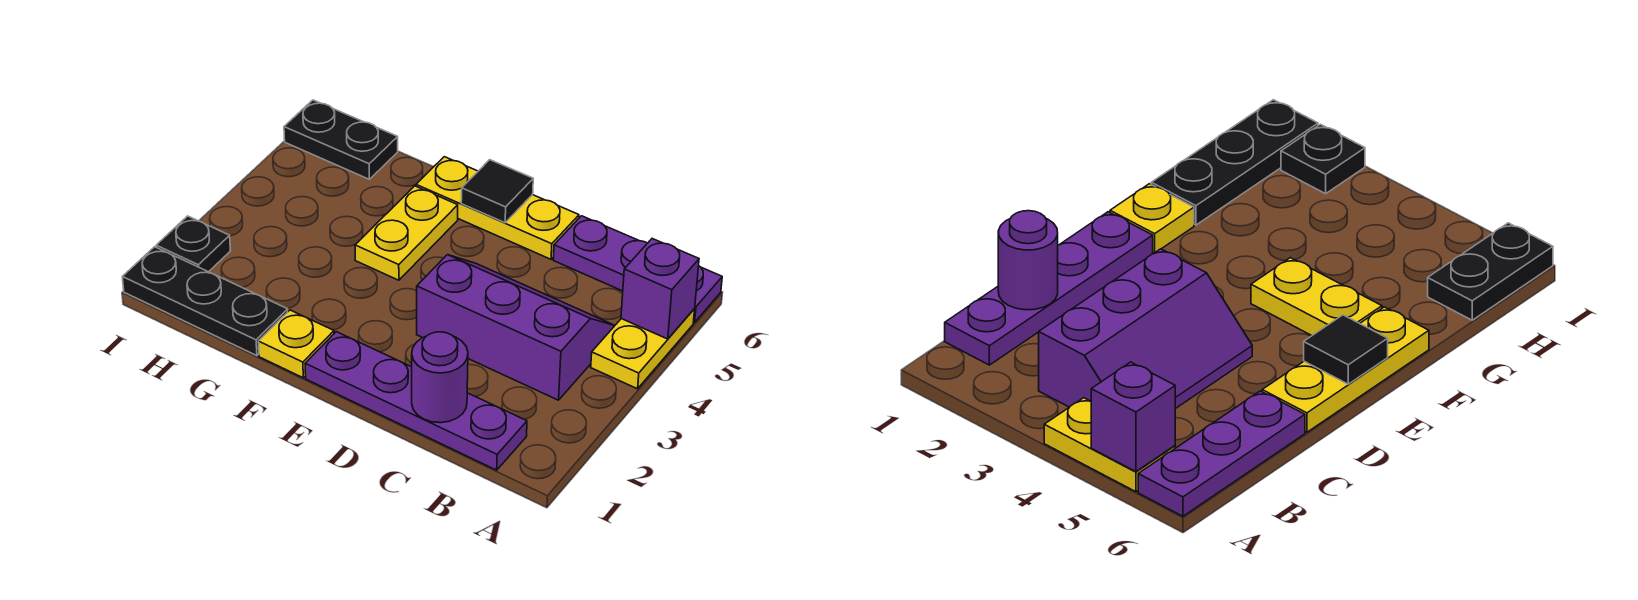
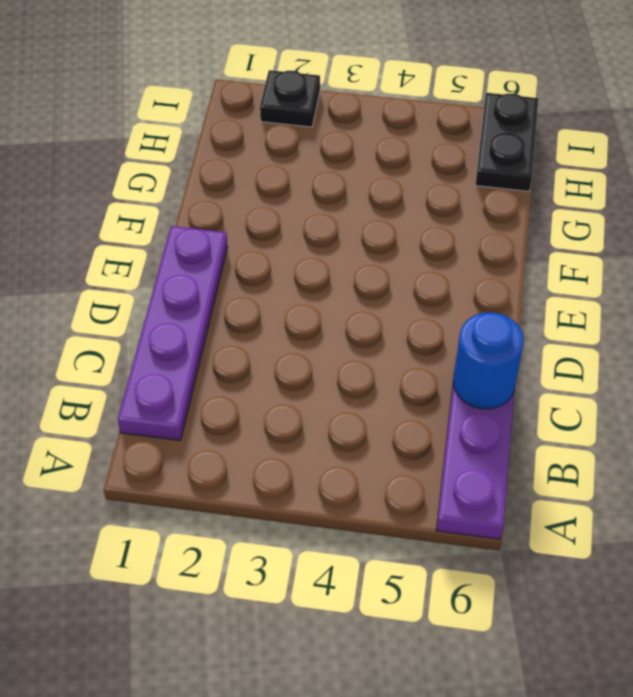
blue 1x1 round brick [453,313,524,409] -> none
none -> yellow 1x2 plate [591,309,695,389]
none -> purple 2x3 slope [417,255,615,400]
none -> yellow 1x3 plate [416,157,579,259]

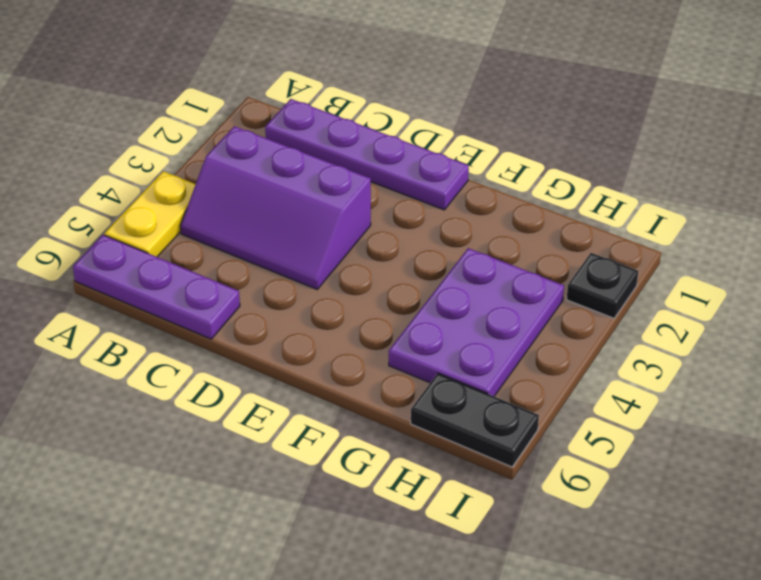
purple 2x3 plate [389,248,564,396] -> none
none -> yellow 1x3 plate [416,157,579,259]
none -> yellow 1x1 plate [258,310,334,378]
none -> yellow 1x2 plate [355,186,458,280]

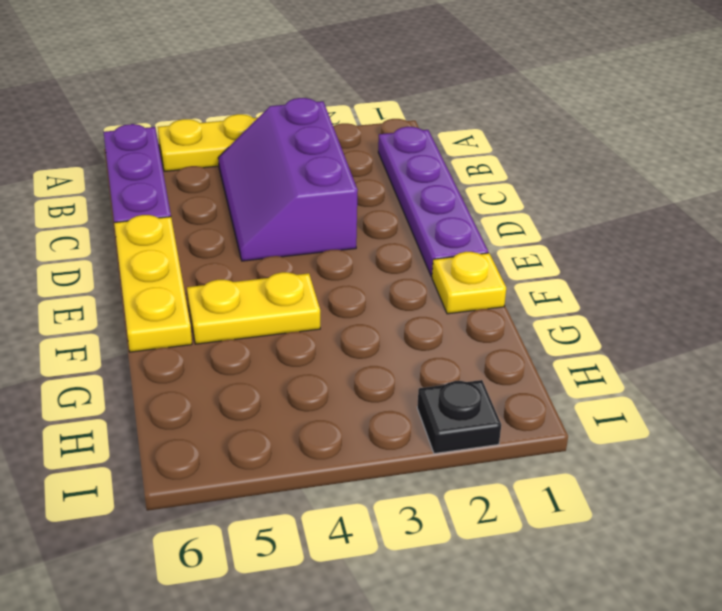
none -> black 1x3 plate [122,247,288,356]
none -> black 1x2 plate [284,100,398,179]
none -> purple 1x1 brick [621,239,699,339]

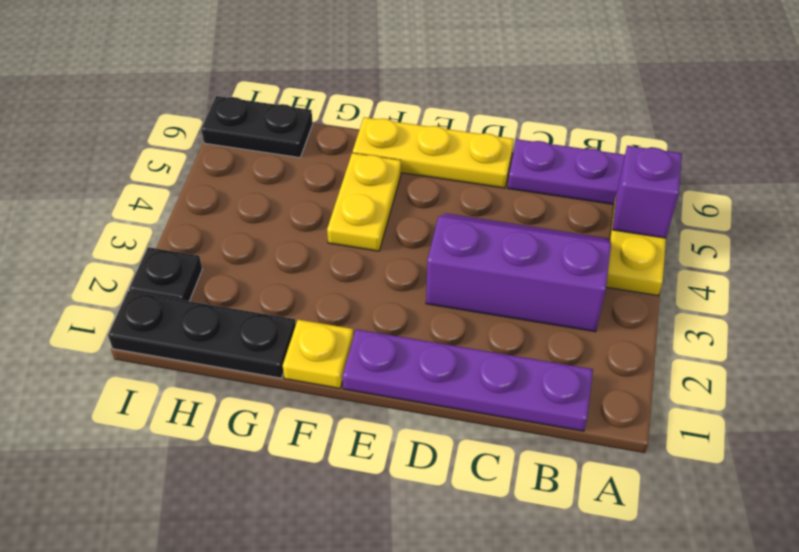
none -> purple 1x1 round brick [412,332,468,423]
none -> black 1x1 tile [461,160,533,223]

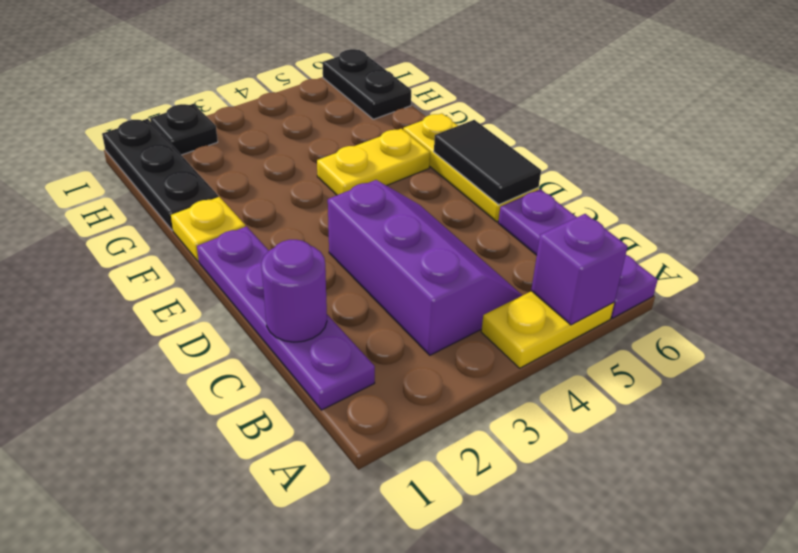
black 1x2 tile [434,120,541,204] -> black 1x1 tile [461,160,533,223]

